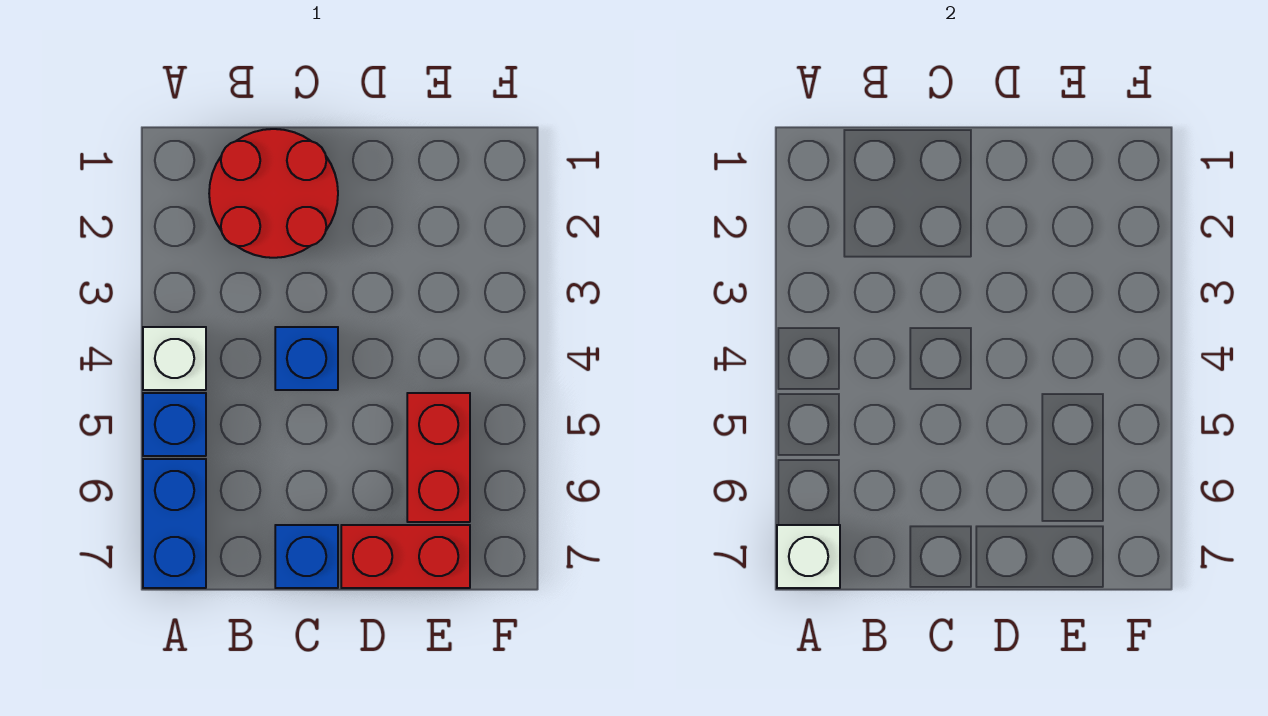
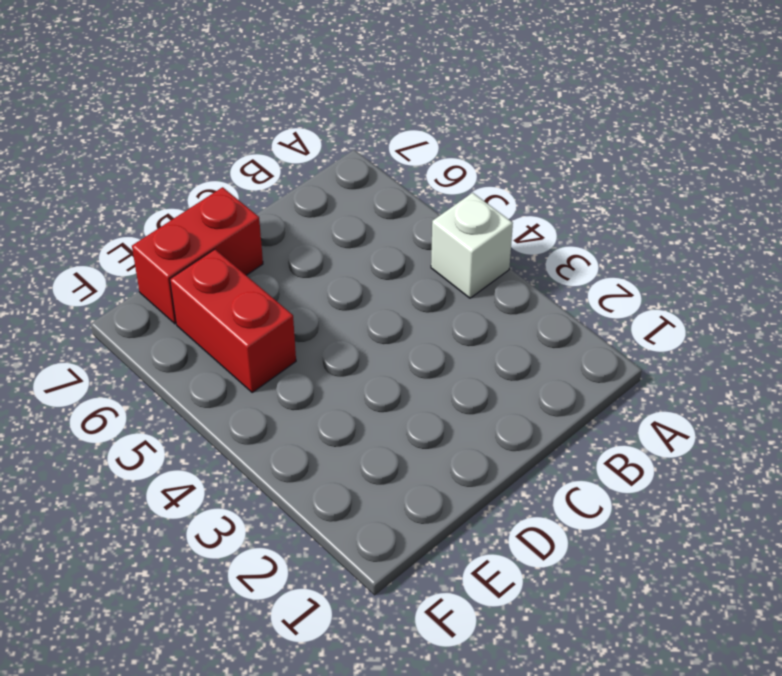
none -> blue 1x1 brick [143,393,206,456]
none -> blue 1x2 brick [143,459,206,588]

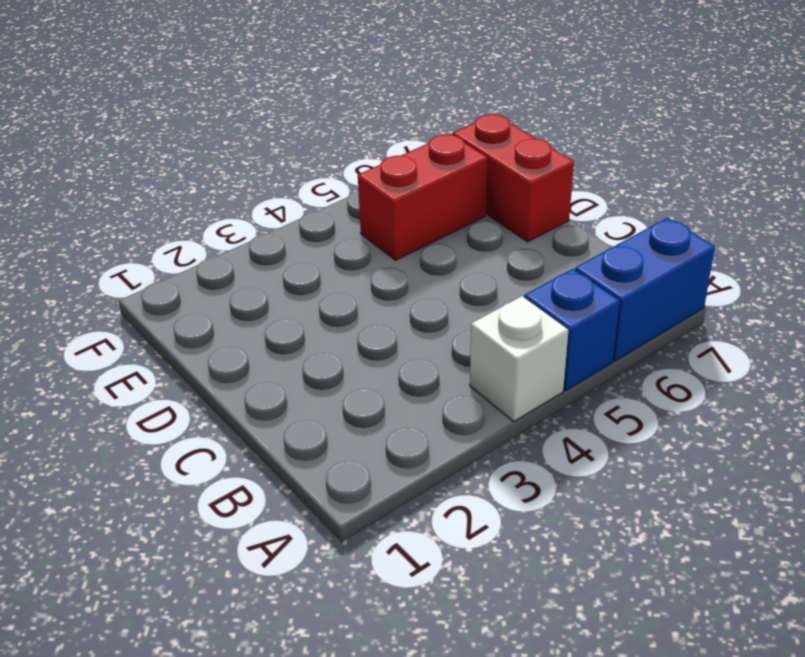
none -> red 2x2 round brick [209,129,338,258]
none -> blue 1x1 brick [275,327,338,390]

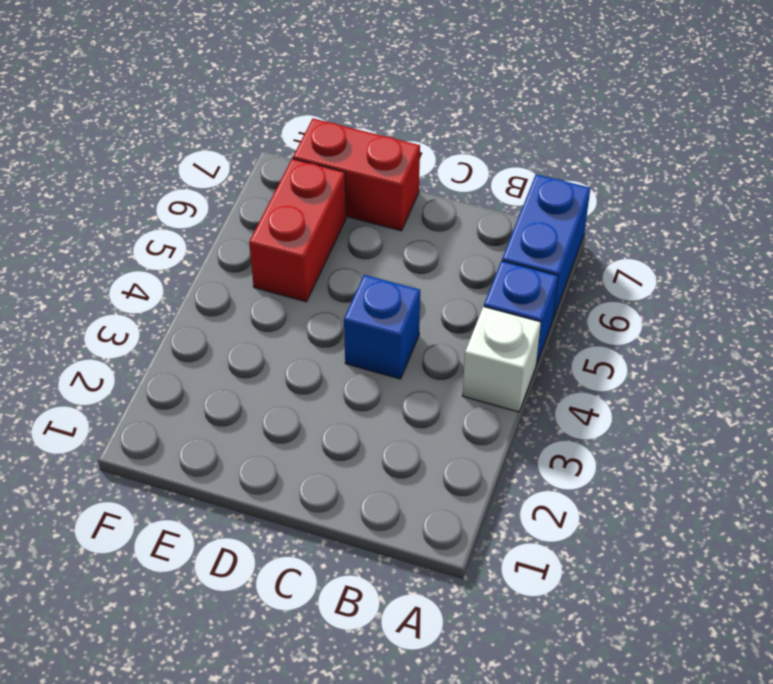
none -> red 2x2 round brick [209,129,338,258]
none -> blue 1x1 brick [275,525,338,588]

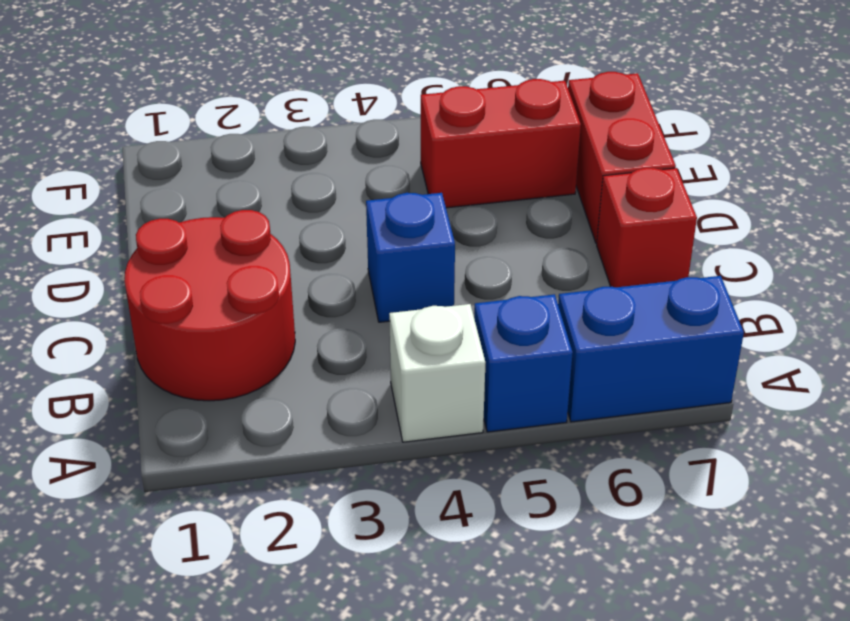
red 1x1 brick [597,168,697,287] -> blue 1x1 brick [275,525,338,588]
none -> white 1x1 brick [777,525,840,588]

